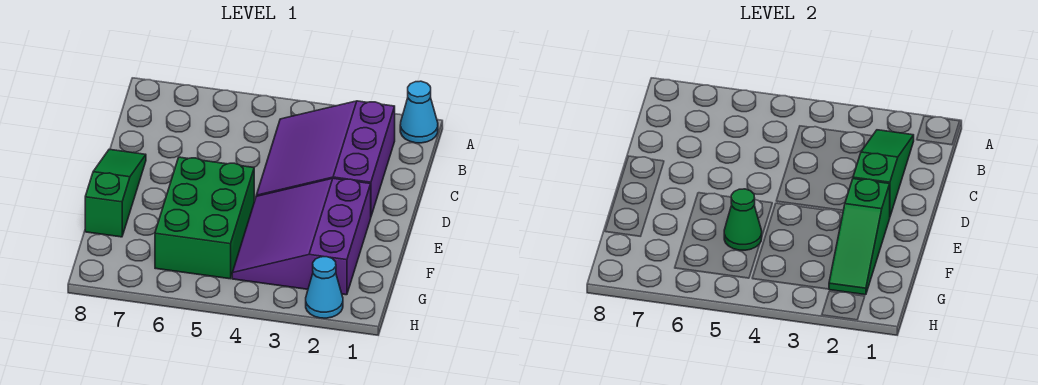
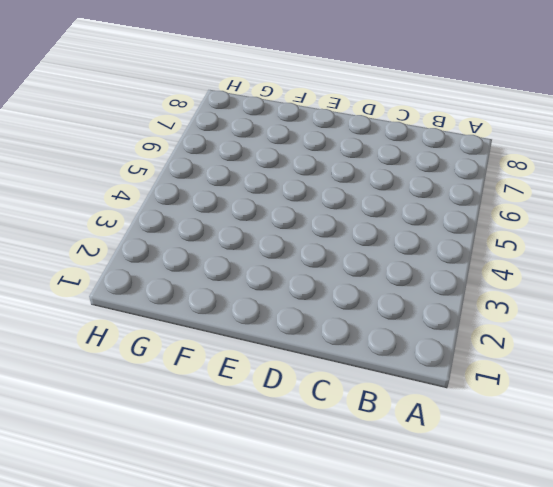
none -> cyan 1x1 cone [400,81,438,143]
none -> purple 3x3 slope [256,101,395,216]

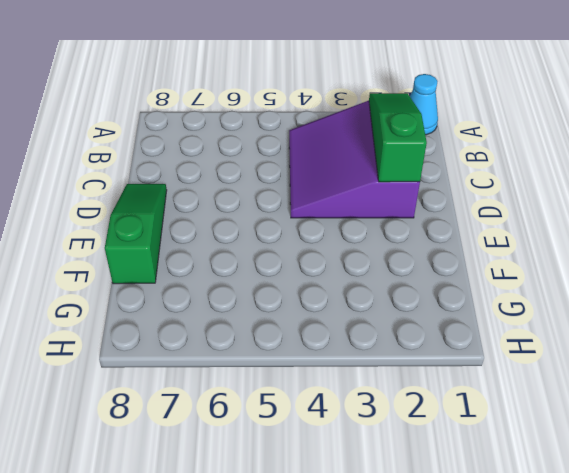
none -> purple 3x3 slope [232,178,371,295]
none -> green 2x3 brick [155,157,254,279]

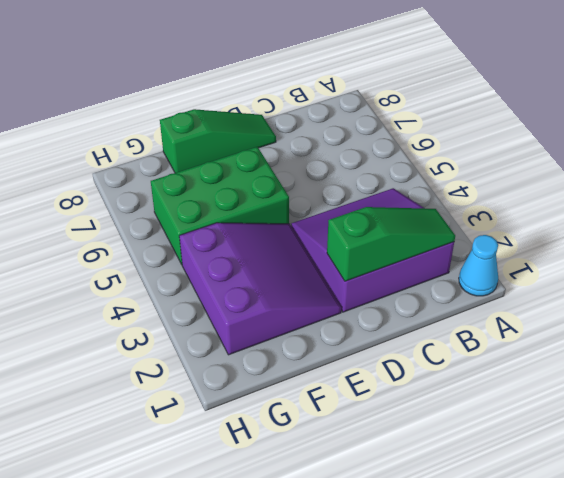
purple 3x3 slope [179,223,341,355] -> purple 3x3 slope turned to [232,178,371,295]
none -> cyan 1x1 cone [306,257,343,318]
none -> green 1x3 slope [829,179,890,295]

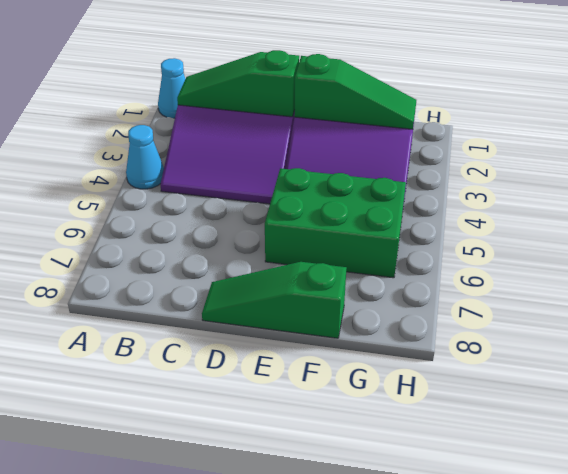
cyan 1x1 cone [126,125,164,189] -> cyan 1x1 cone moved to [306,257,343,318]
none -> green 1x1 cone [724,189,762,250]

